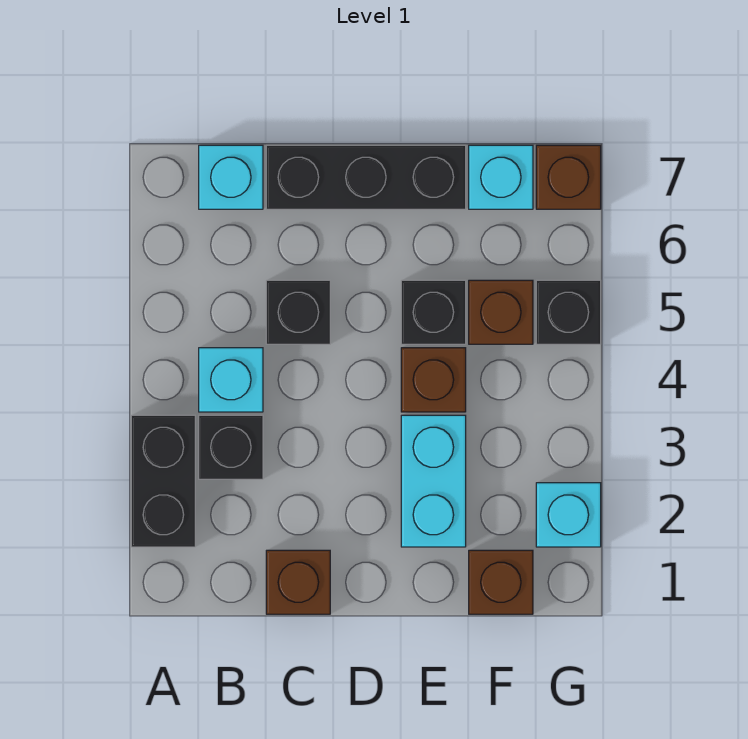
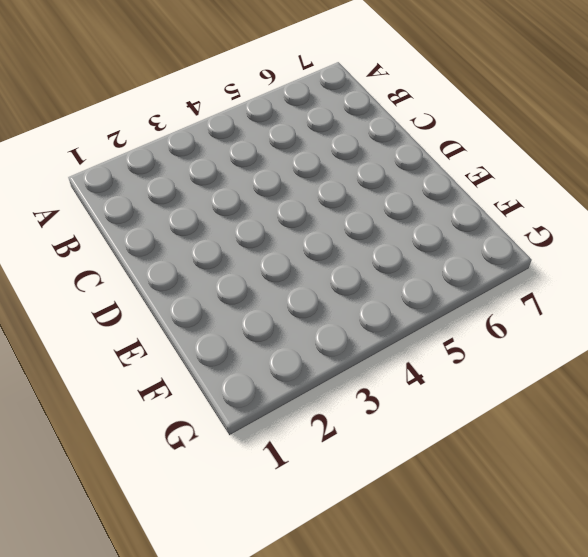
none -> black 1x2 brick [131,415,195,547]
none -> black 1x1 brick [199,415,263,479]
none -> cyan 1x1 brick [199,348,263,412]

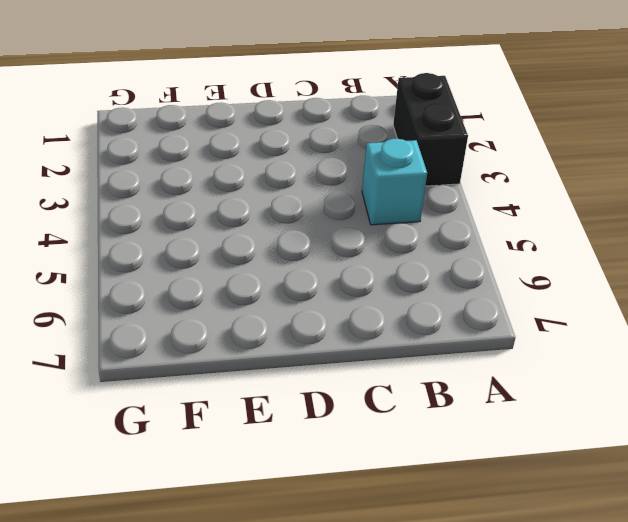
none -> black 1x1 brick [199,415,263,479]
none -> cyan 1x1 brick [199,145,263,209]
none -> brown 1x1 brick [266,550,330,614]

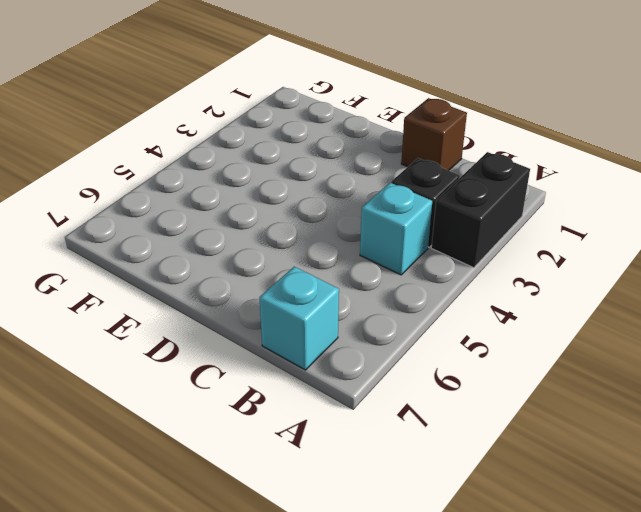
none -> black 1x1 brick [266,280,330,344]
none -> black 1x3 brick [266,145,466,209]
none -> cyan 1x2 brick [401,415,466,547]

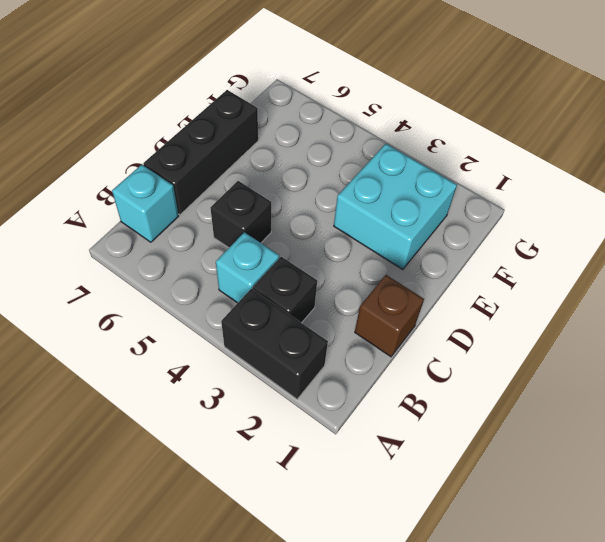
cyan 2x2 brick [334,144,457,270] -> cyan 1x2 brick [401,415,466,547]
none -> brown 1x1 brick [401,348,466,412]
none -> black 1x1 brick [401,280,466,344]
none -> brown 1x1 brick [469,550,533,614]

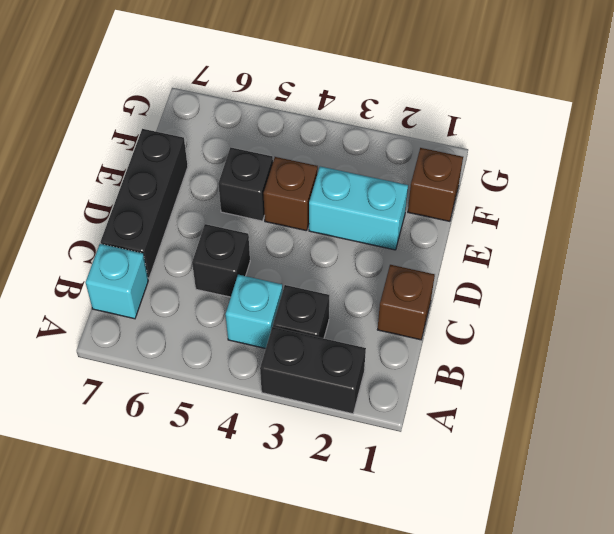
none -> brown 1x1 brick [469,280,533,344]
none -> cyan 1x1 brick [469,145,533,209]
none -> cyan 1x1 brick [536,483,601,547]

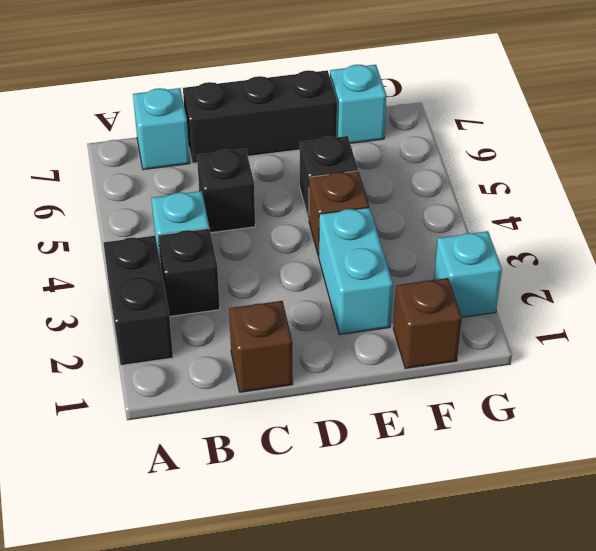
none -> brown 1x1 brick [469,280,533,344]
none -> black 1x1 brick [536,280,601,344]
none -> brown 1x1 brick [536,145,601,209]

